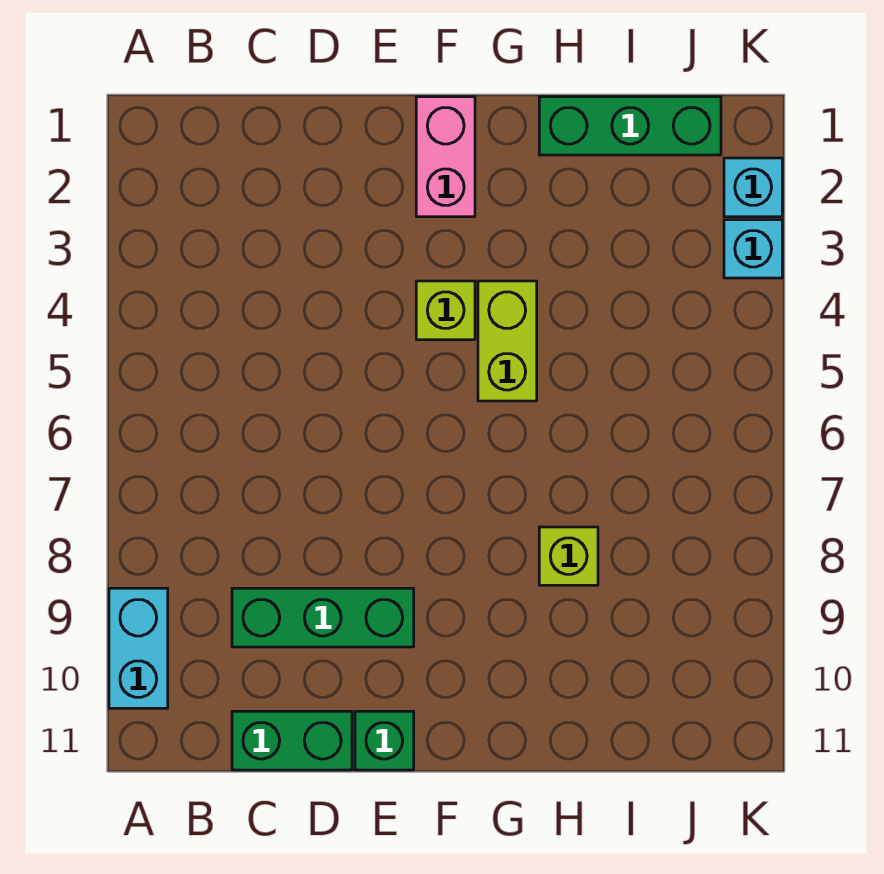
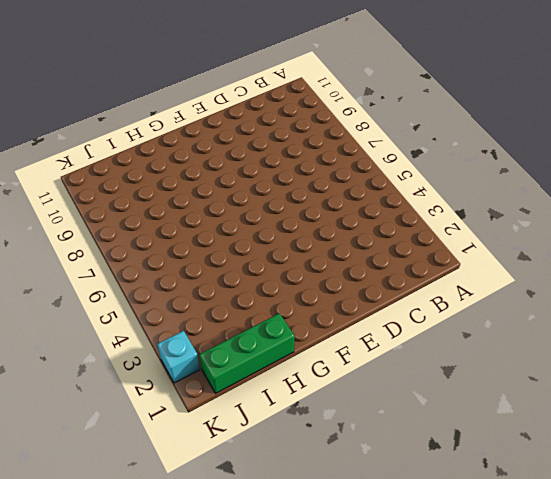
none -> cyan 1x2 brick [109,588,168,708]
none -> green 1x3 brick [232,588,414,647]

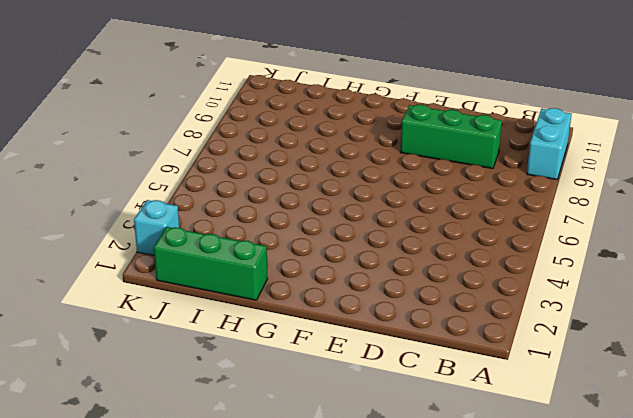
none -> green 1x2 brick [232,711,352,770]
none -> green 1x1 brick [355,711,414,770]

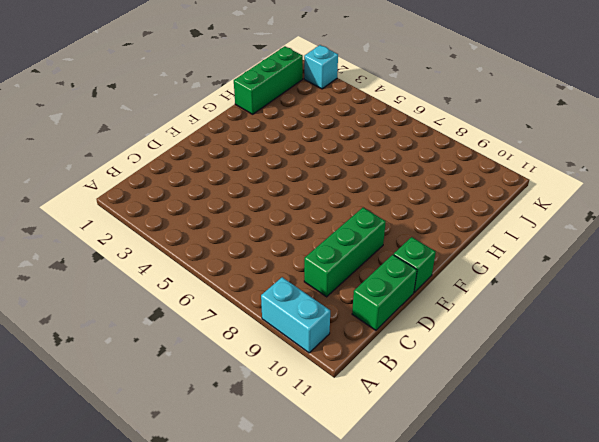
none -> pink 1x2 brick [416,97,475,217]
none -> lime 1x1 brick [416,281,475,340]

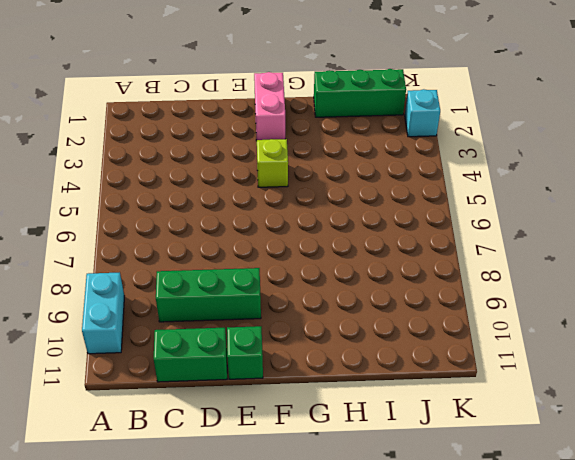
none -> lime 1x2 brick [478,281,537,401]
none -> lime 1x1 brick [539,527,598,585]

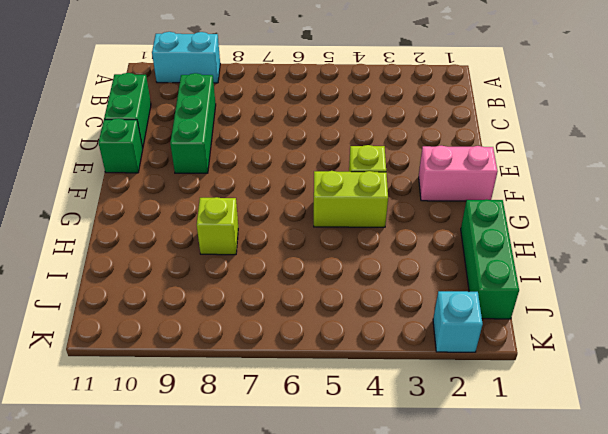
none -> cyan 1x1 brick [724,220,782,278]

